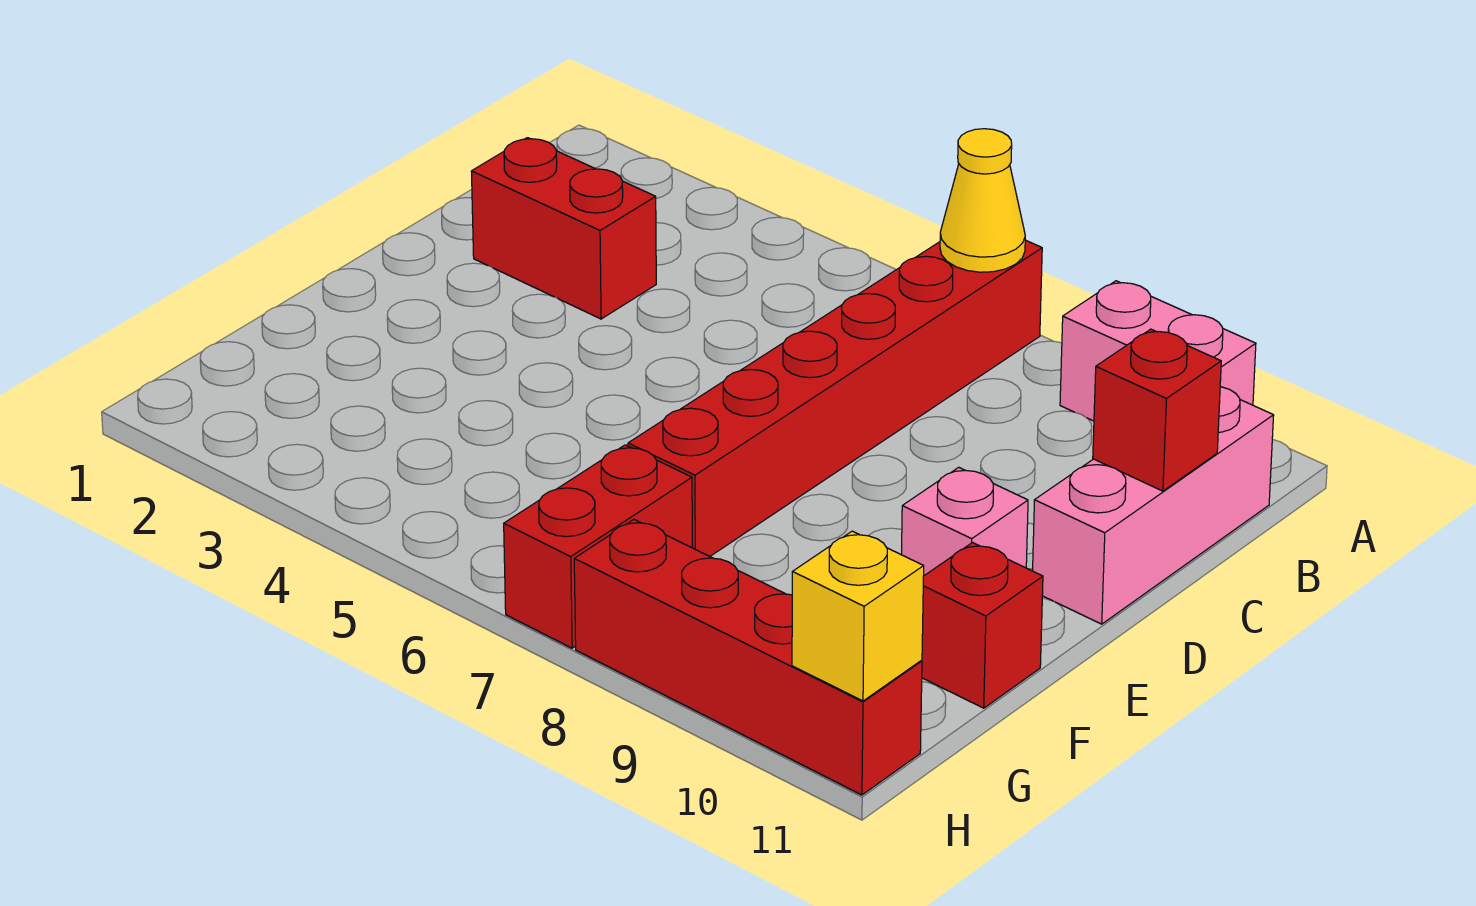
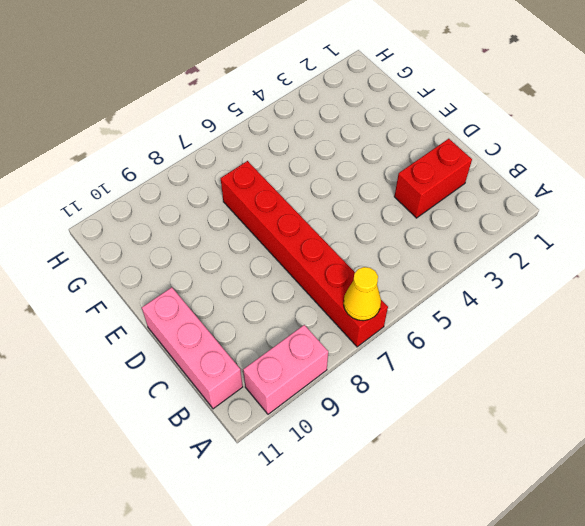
none -> pink 1x1 brick [902,467,1028,575]
none -> red 1x1 brick [921,543,1043,708]

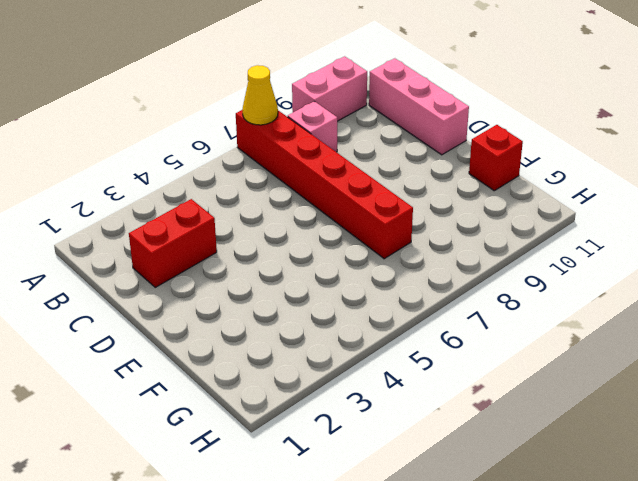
pink 1x1 brick [288,101,337,152] -> pink 1x1 brick moved to [902,467,1028,575]
none -> red 1x2 brick [504,445,692,648]
none -> red 1x4 brick [574,520,922,795]

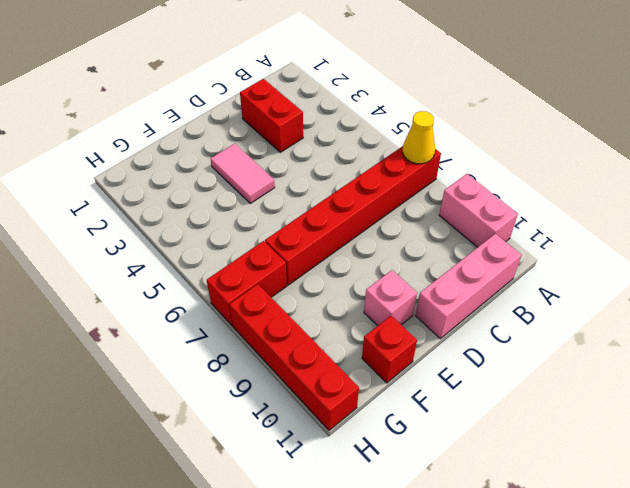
pink 1x2 tile [211,144,275,203] -> none
none -> red 1x1 brick [1093,329,1221,491]
none -> yellow 1x1 brick [792,531,924,701]

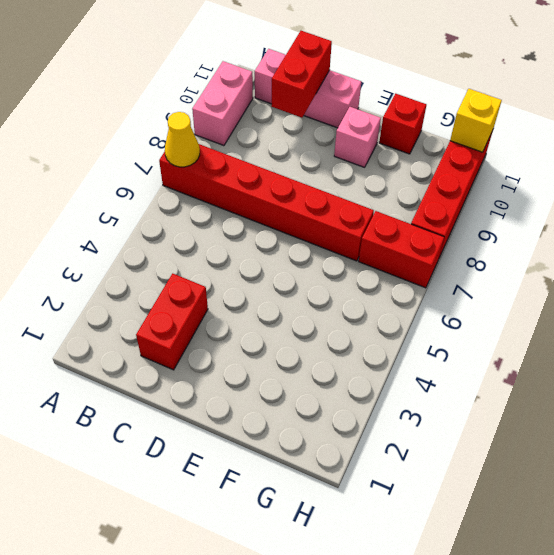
red 1x2 brick [272,31,332,118] -> red 1x1 brick [1093,329,1221,491]

